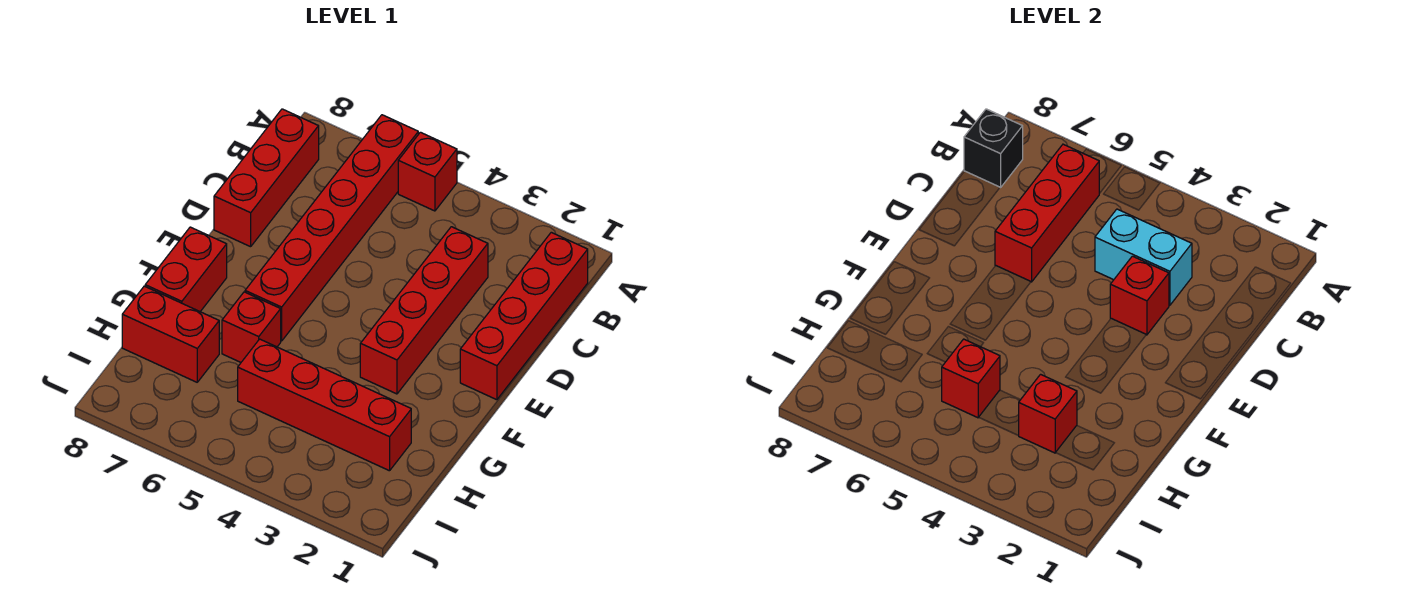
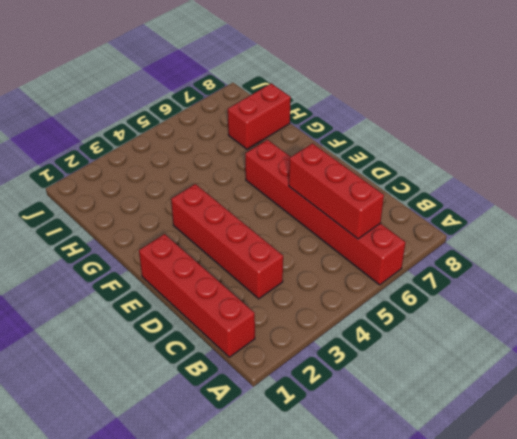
none -> red 1x1 brick [398,132,457,211]
none -> red 1x3 brick [214,109,319,247]
none -> red 1x2 brick [145,227,227,312]

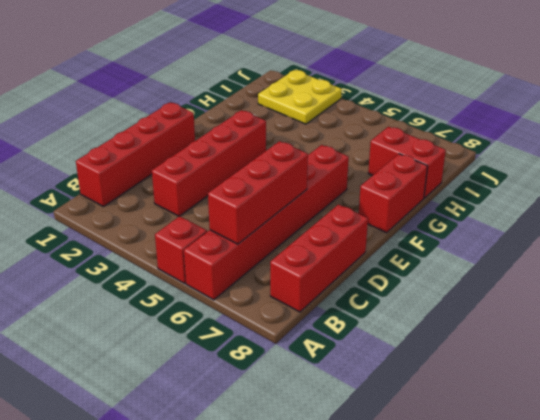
yellow 2x2 plate [258,70,342,124] -> none
none -> red 1x1 brick [222,292,281,362]
none -> red 1x4 brick [238,339,411,471]
none -> black 1x1 brick [964,109,1023,188]

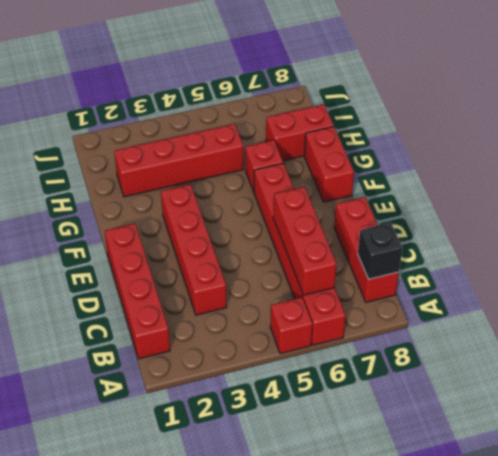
none -> cyan 1x2 brick [1095,209,1192,305]
none -> red 1x1 brick [1110,256,1169,335]
none -> red 1x1 brick [1018,374,1077,453]

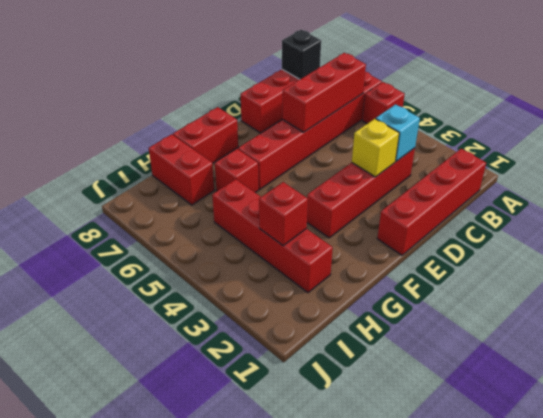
cyan 1x1 brick [376,104,420,161] -> cyan 1x2 brick [1095,209,1192,305]
yellow 1x1 brick [352,119,399,177] -> red 1x1 brick [1110,256,1169,335]
none -> red 1x1 brick [942,339,1000,418]

